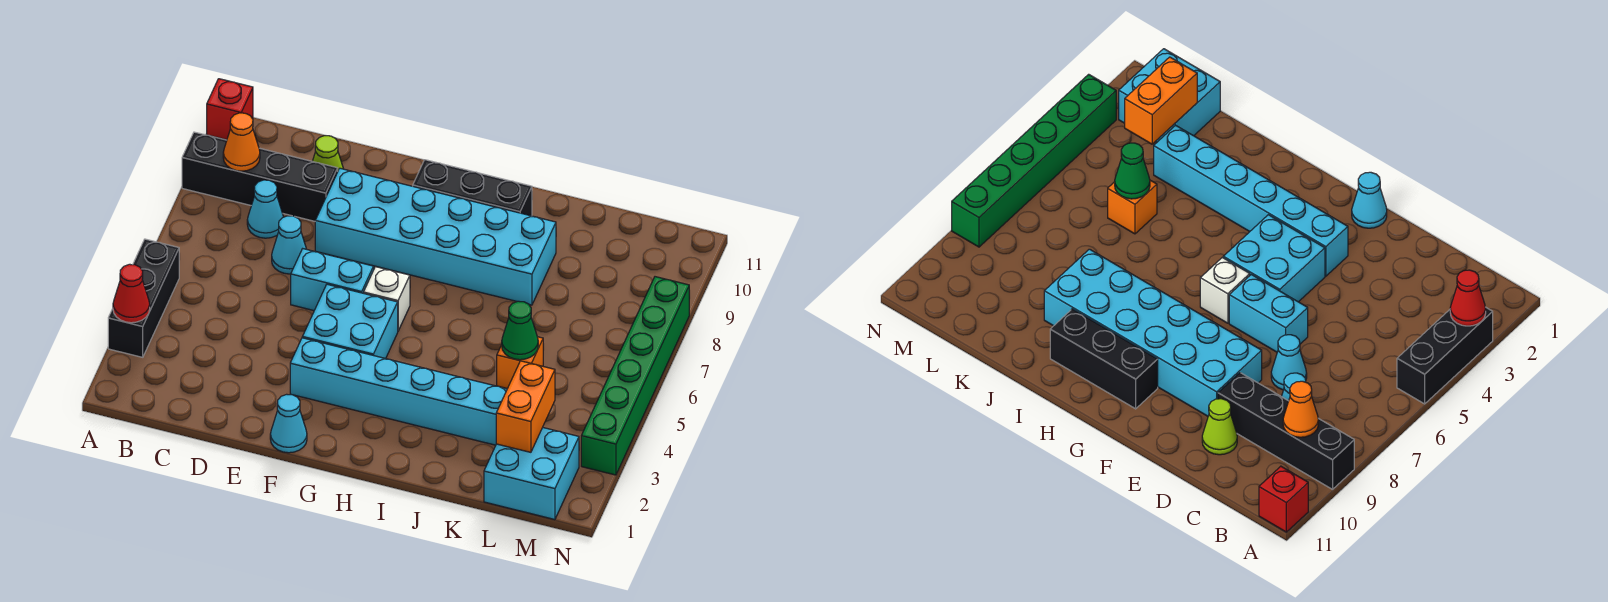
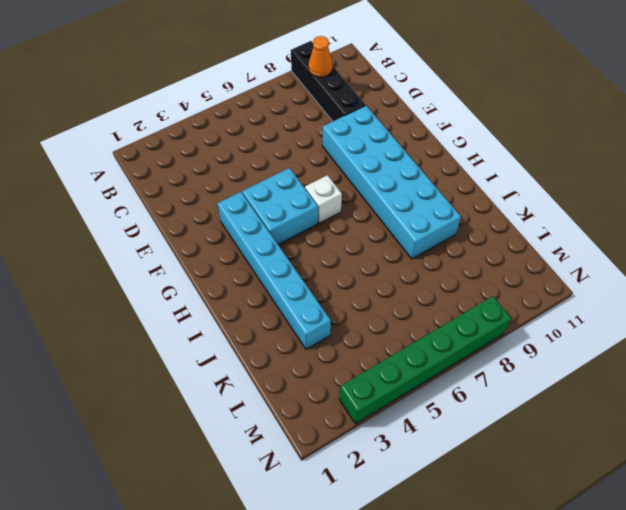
none -> black 1x3 brick [108,239,179,357]
none -> red 1x1 brick [207,79,253,140]
none -> cyan 1x1 cone [247,180,283,238]

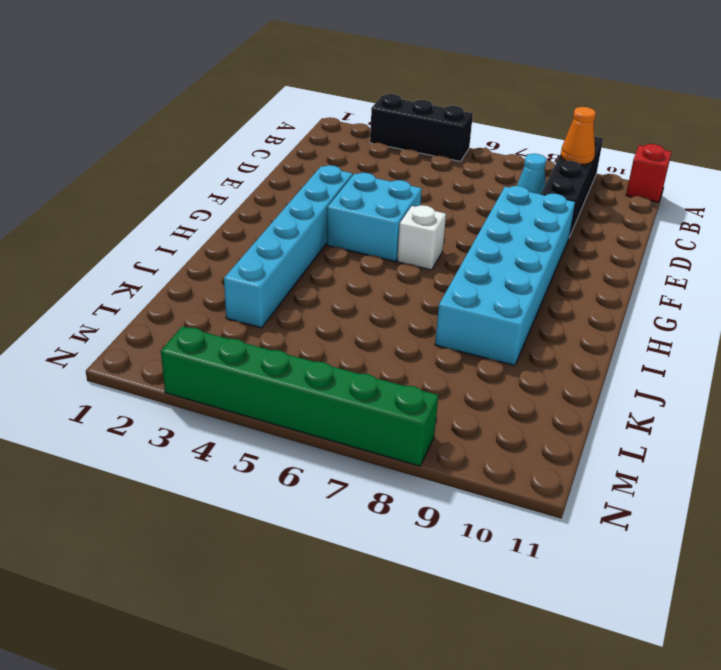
none -> cyan 1x1 cone [272,216,306,274]
none -> lime 1x1 cone [312,136,343,170]
none -> cyan 1x2 brick [291,249,374,311]

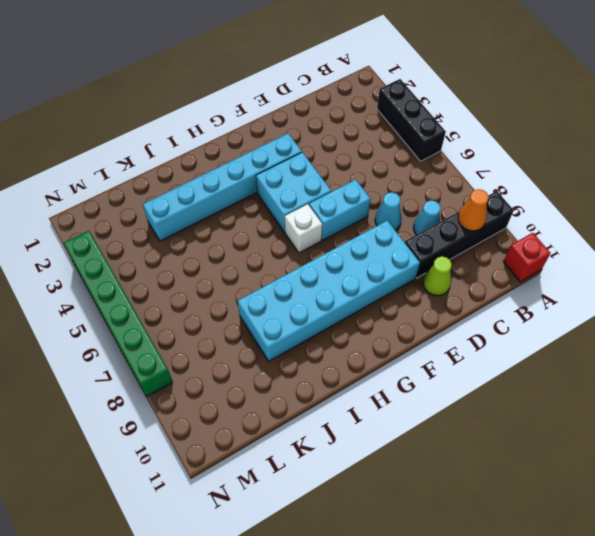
none -> cyan 1x1 cone [270,394,307,453]
none -> black 1x3 brick [413,160,532,216]
none -> orange 1x1 brick [497,337,543,389]

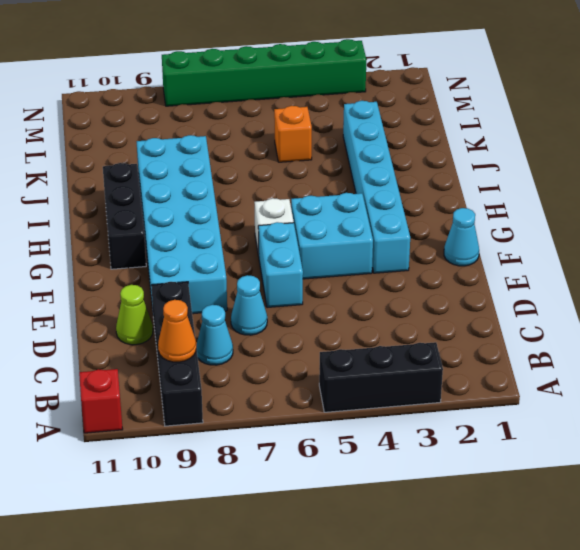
none -> cyan 2x2 brick [484,427,579,520]
none -> red 1x1 cone [113,264,150,323]
none -> green 1x1 cone [502,301,538,360]

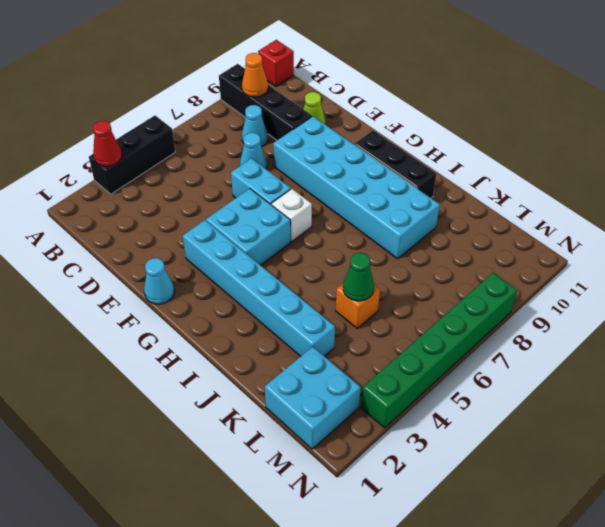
none -> orange 1x2 brick [496,361,555,452]

